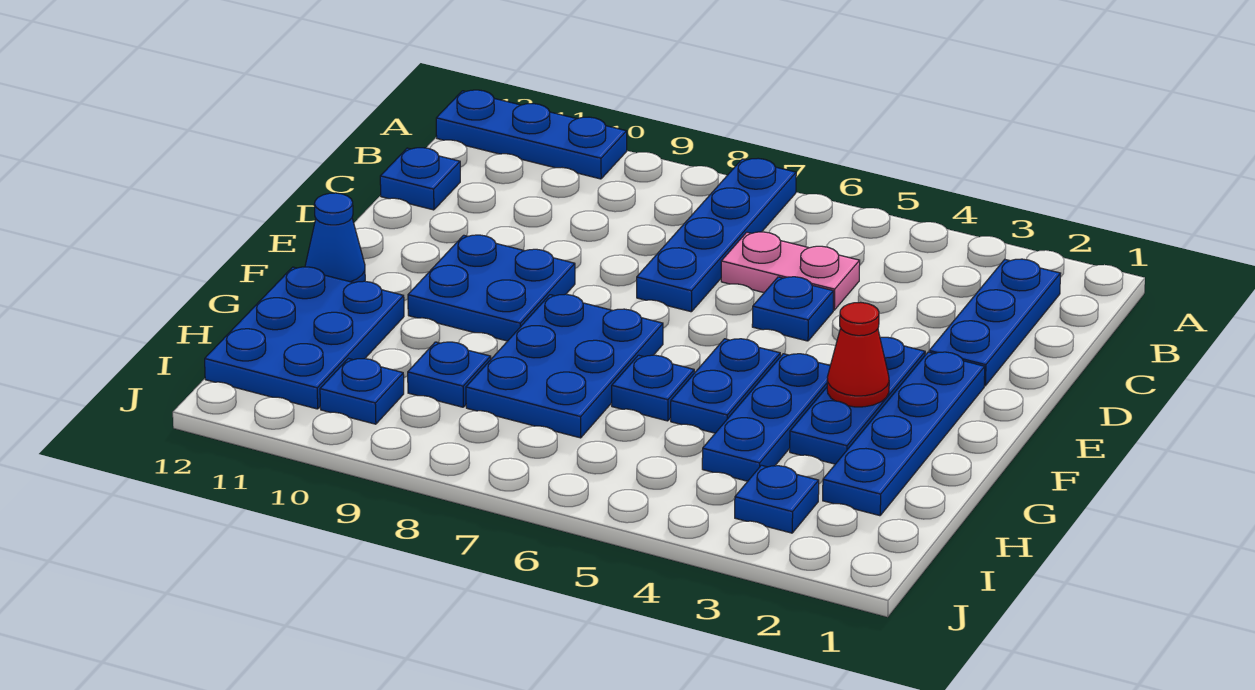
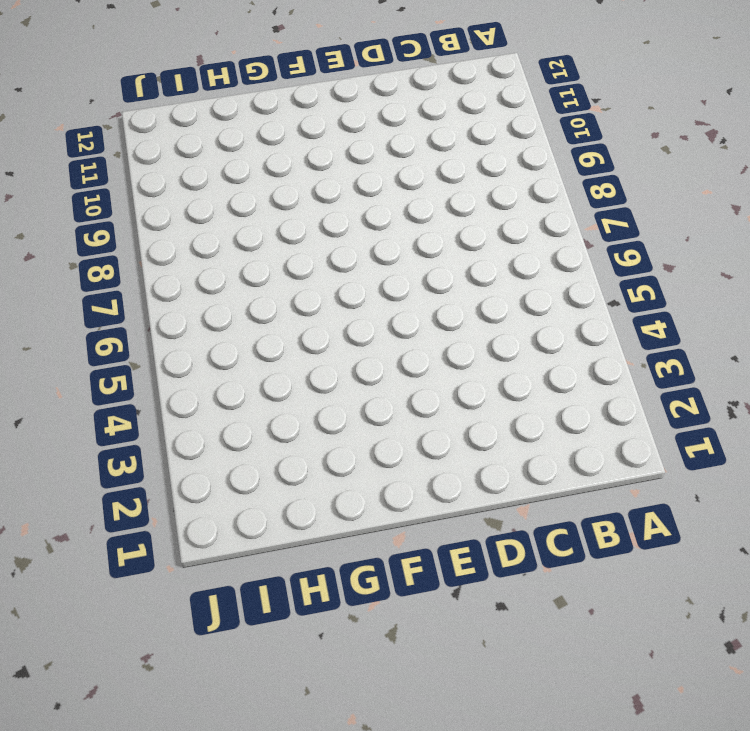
none -> blue 1x4 plate [637,158,796,312]
none -> blue 1x3 plate [436,90,627,179]
none -> blue 1x3 plate [929,259,1061,386]

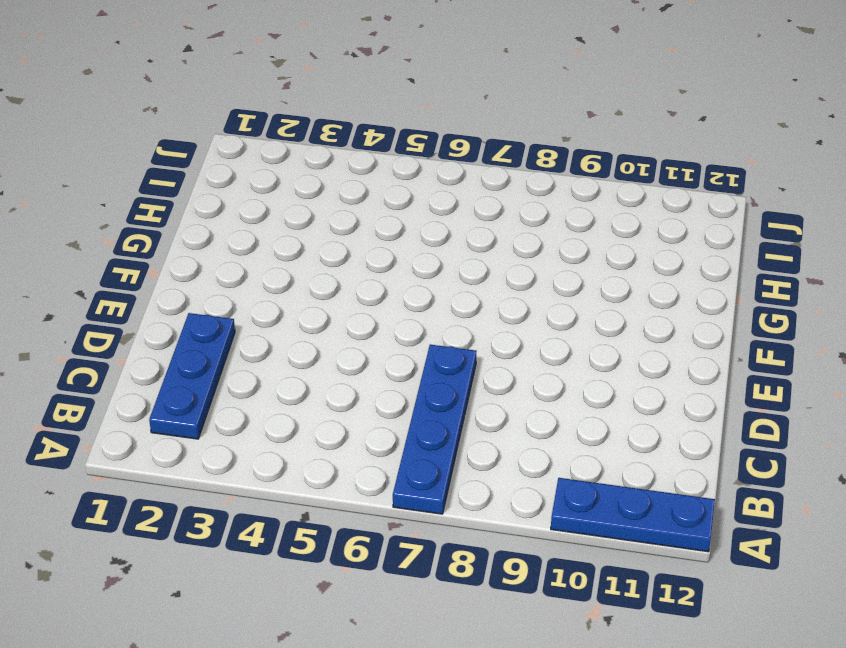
none -> pink 1x2 plate [721,232,860,310]
none -> blue 1x1 plate [380,148,460,210]
none -> blue 1x1 plate [752,277,834,341]

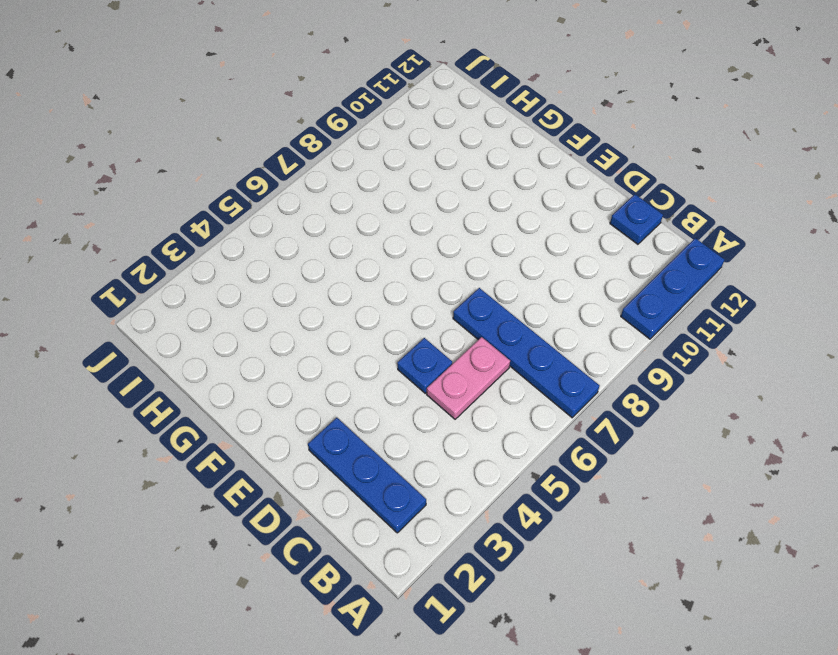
none -> blue 1x4 plate [823,352,985,516]
none -> blue 1x3 plate [790,337,925,464]
none -> blue 2x2 plate [408,235,575,341]

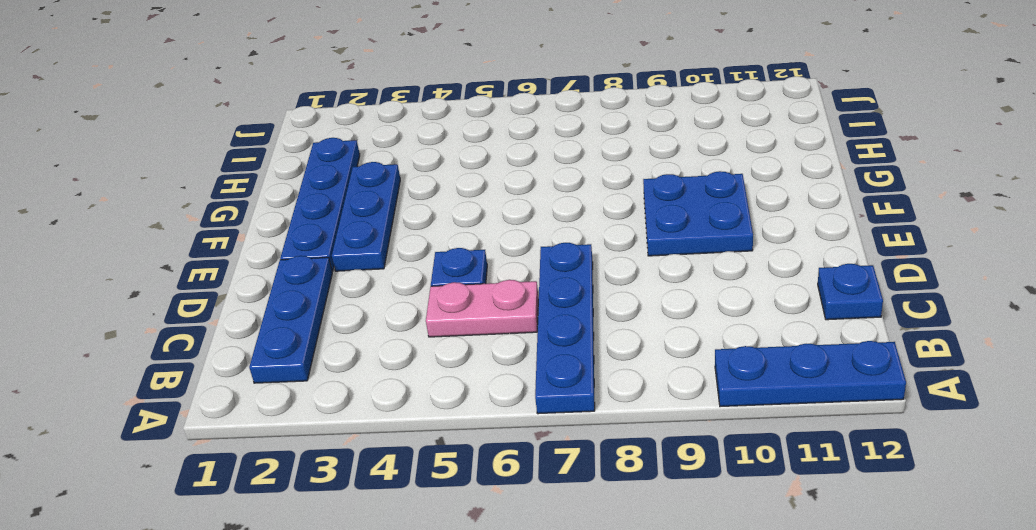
none -> blue 1x3 plate [702,354,830,481]
none -> blue 1x2 plate [671,339,780,433]
none -> blue 2x3 plate [466,294,663,438]

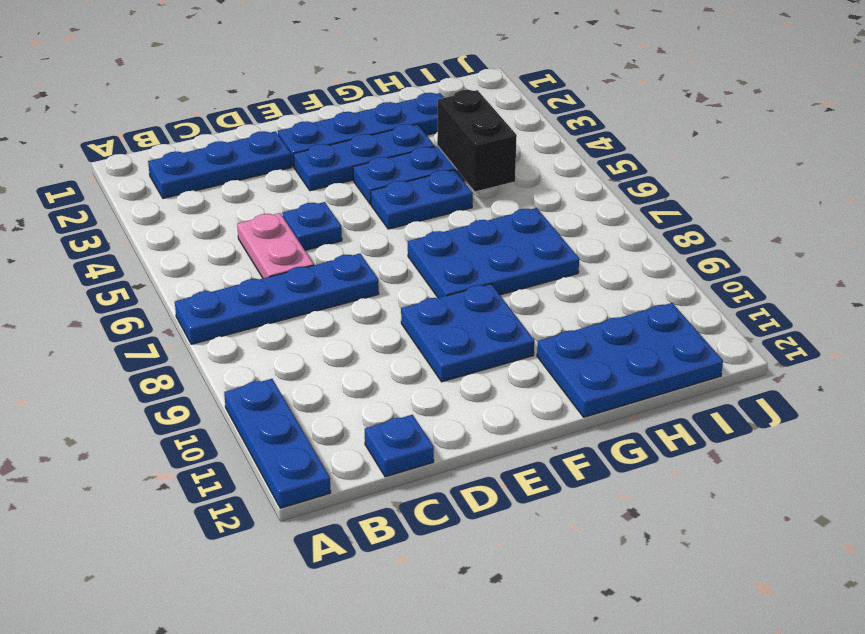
black 1x2 brick [437,90,517,192] -> none
none -> blue 1x1 cone [305,193,365,283]
none -> blue 1x1 plate [612,355,694,421]
none -> blue 1x1 plate [408,342,491,407]

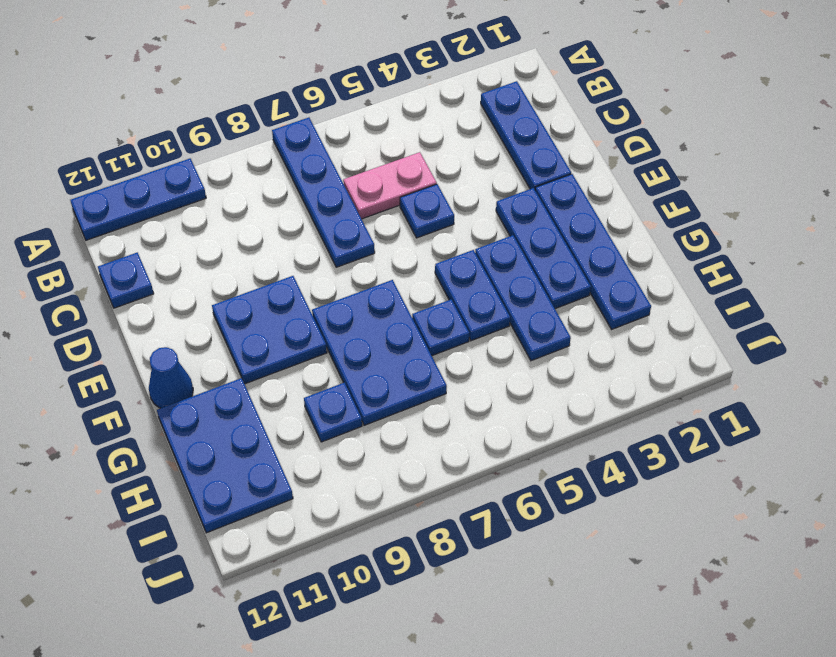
none -> blue 1x1 plate [735,465,819,533]
none -> blue 1x1 plate [320,359,404,424]
none -> red 1x1 cone [827,302,889,407]

